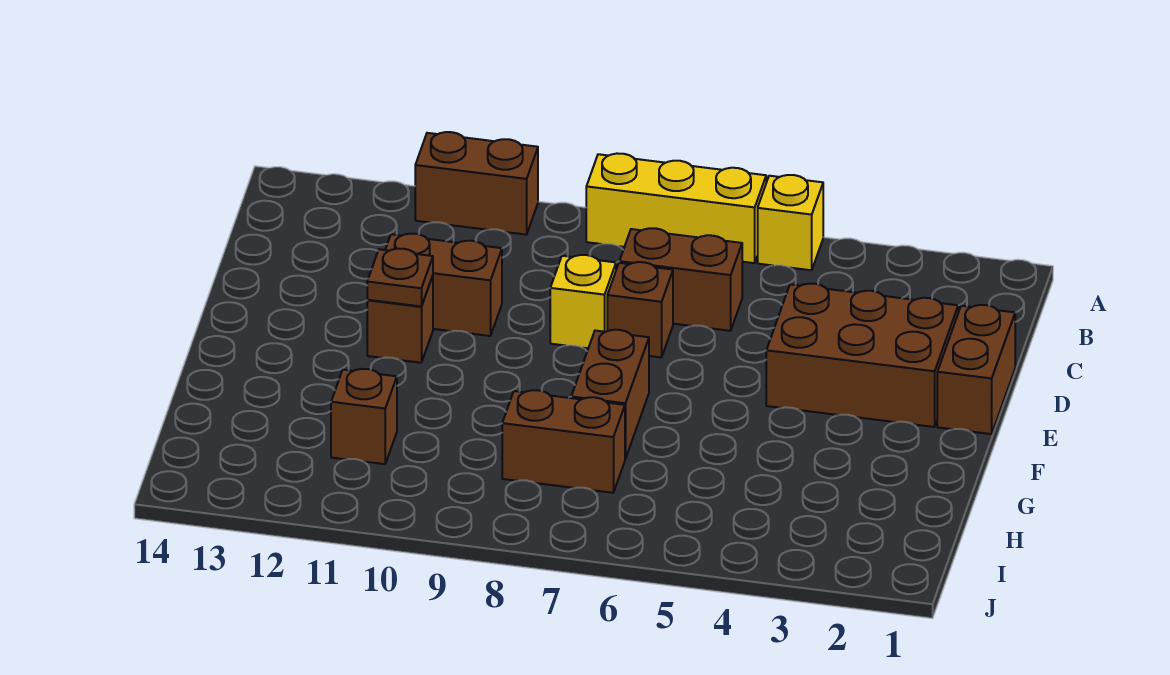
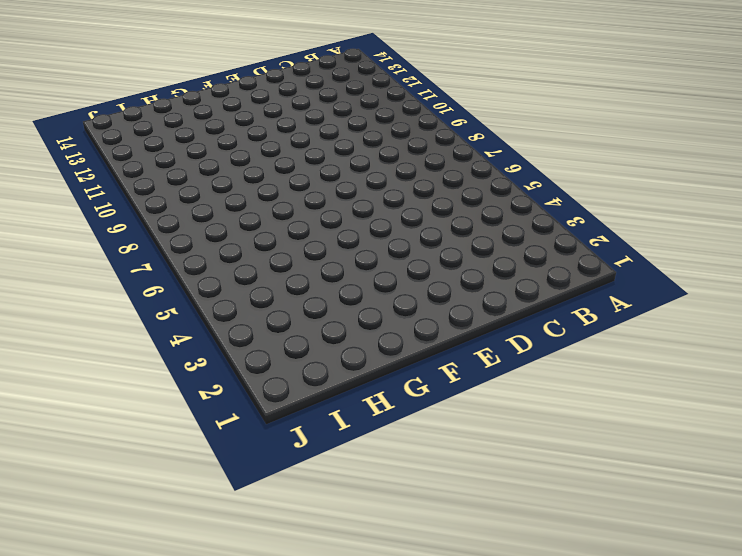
none -> yellow 1x1 brick [758,175,823,270]
none -> yellow 1x3 brick [586,153,766,263]
none -> brown 1x2 brick [415,132,538,235]

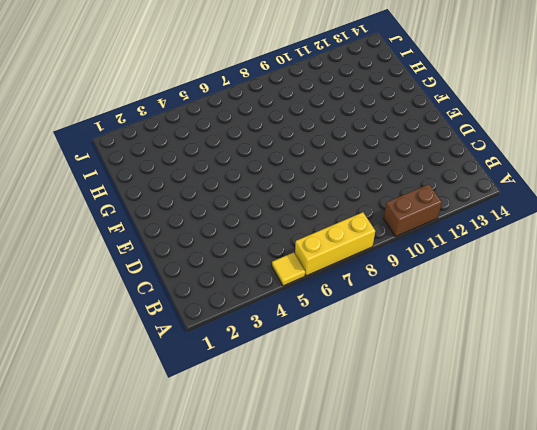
yellow 1x1 tile [272,252,305,286] -> yellow 1x1 brick [758,175,823,270]
none -> brown 1x2 brick [619,228,742,331]
none -> brown 1x2 brick [937,305,1015,434]
none -> brown 2x3 brick [766,284,958,427]

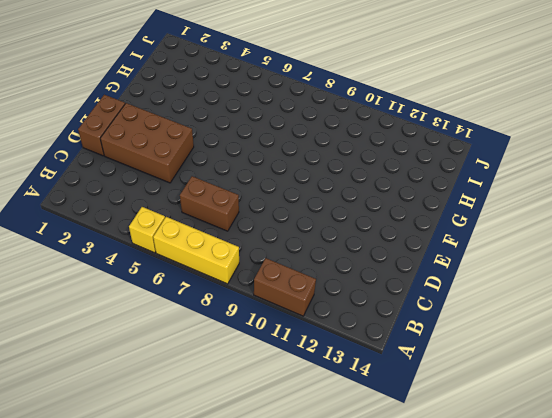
none -> brown 1x1 brick [607,262,673,357]
none -> yellow 1x1 brick [550,255,616,348]
none -> brown 1x2 brick [385,234,502,336]

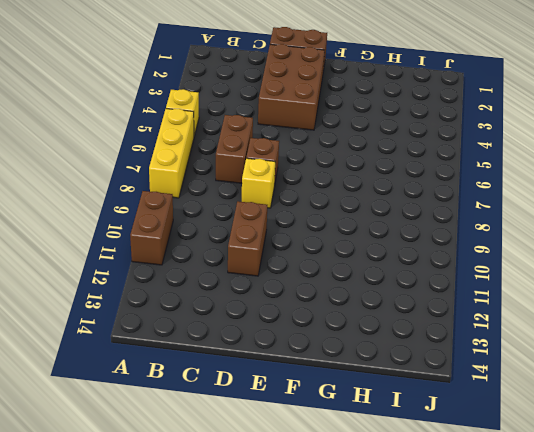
none -> brown 1x1 brick [367,276,433,363]
none -> brown 1x2 brick [571,330,649,459]
none -> brown 1x2 brick [502,390,625,493]

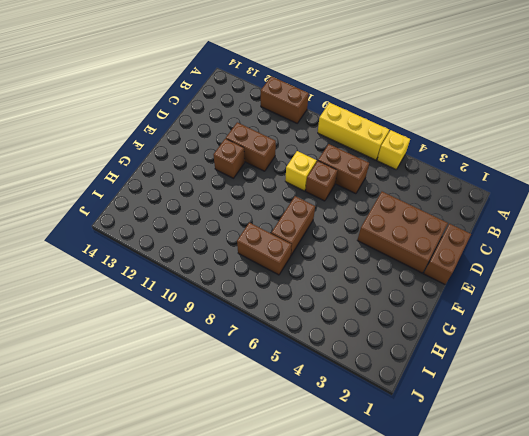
none -> brown 1x1 brick [331,369,397,464]
none -> brown 1x1 plate [367,249,433,306]

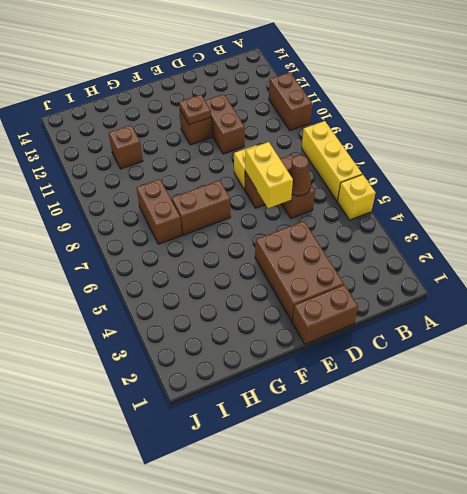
brown 1x1 cone [289,155,311,196] -> none
yellow 1x2 brick [245,142,293,208] -> none

